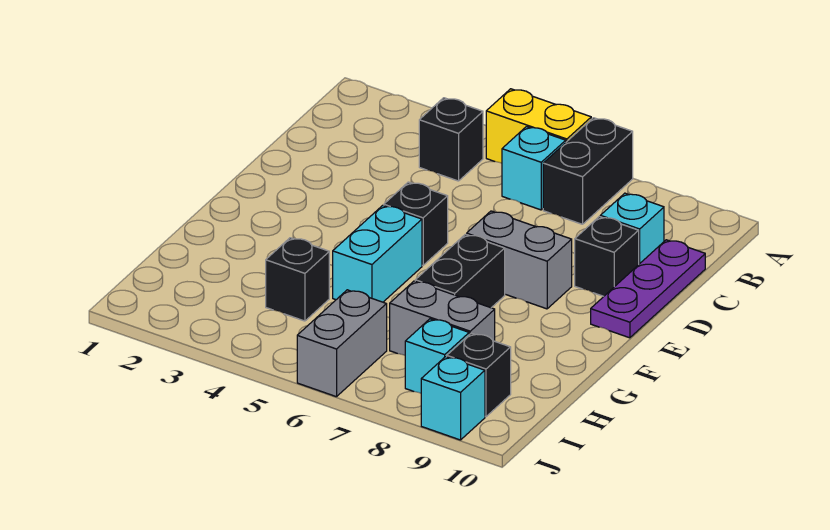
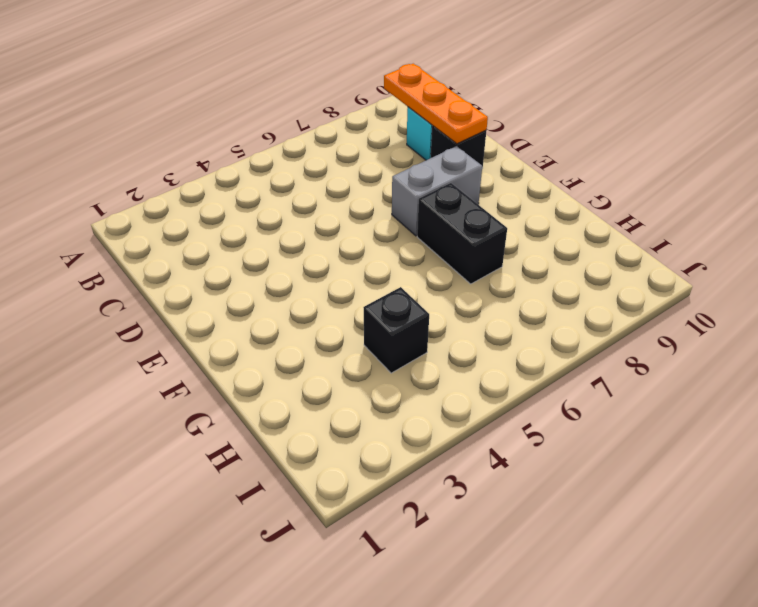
orange 1x3 plate [384,64,488,144] -> none
none -> yellow 1x2 brick [486,89,591,163]
none -> black 1x2 brick [543,118,633,224]
none -> black 1x1 brick [419,98,483,181]

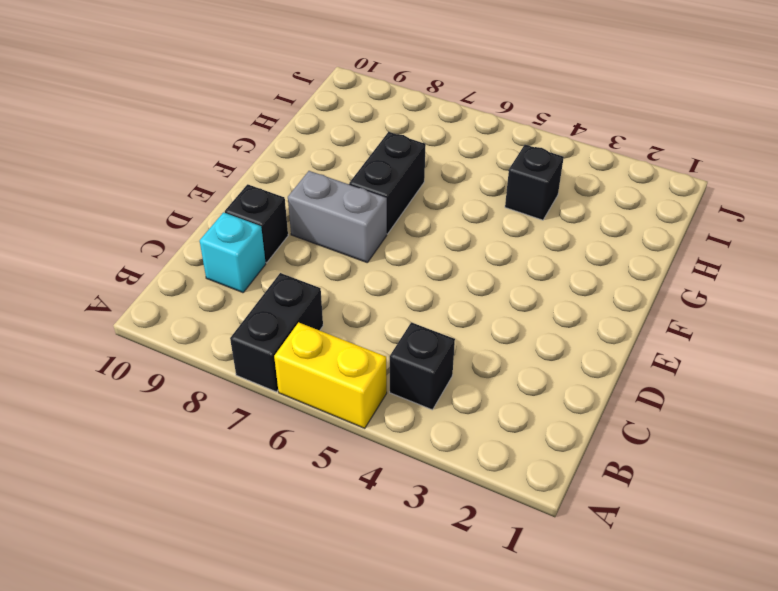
none -> cyan 1x1 brick [502,127,566,210]
none -> purple 1x3 plate [591,240,705,338]
none -> black 1x1 brick [384,182,448,265]

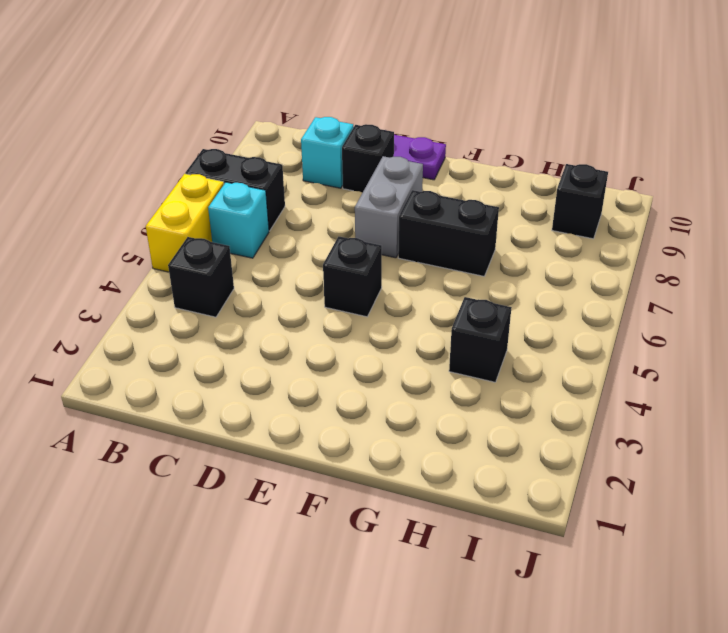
none -> cyan 1x2 brick [333,205,422,302]
none -> grey 1x2 brick [390,281,495,355]
none -> grey 1x2 brick [297,290,387,397]

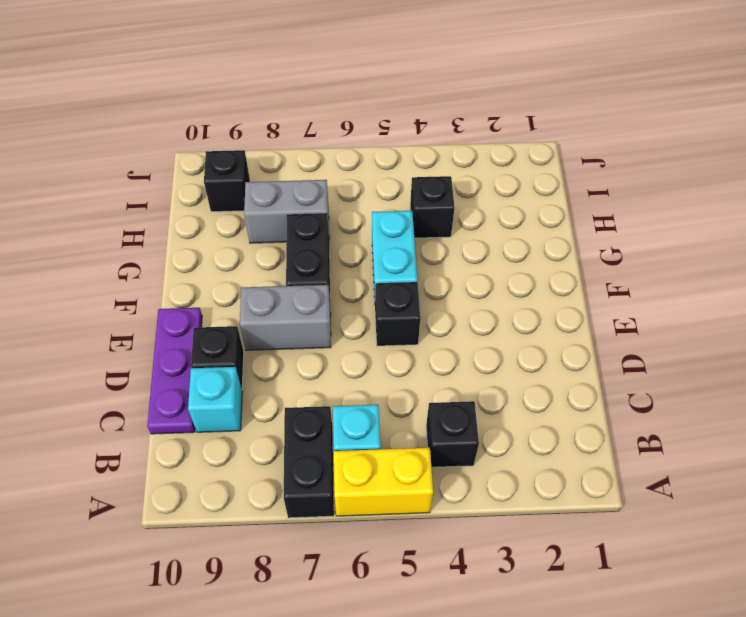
none -> grey 1x2 brick [297,290,387,397]
none -> cyan 1x1 brick [405,319,469,393]
none -> cyan 1x1 brick [421,357,485,440]

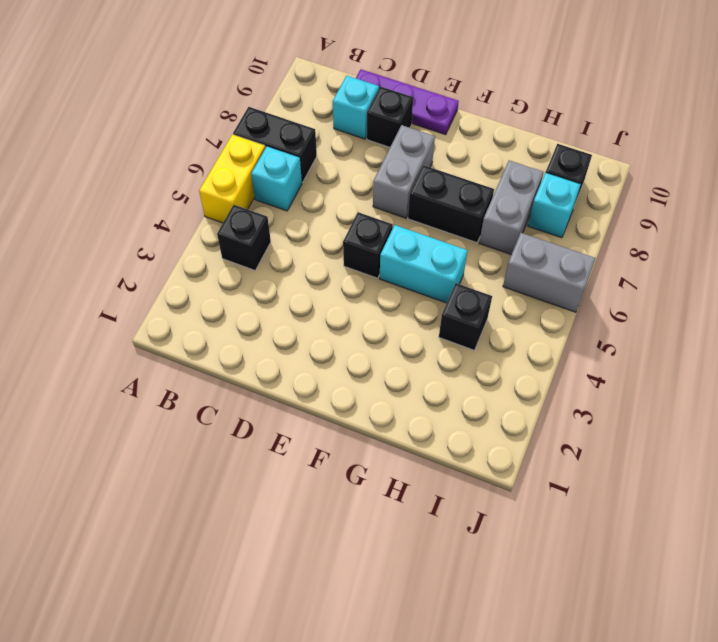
none -> cyan 1x1 brick [421,357,485,440]

